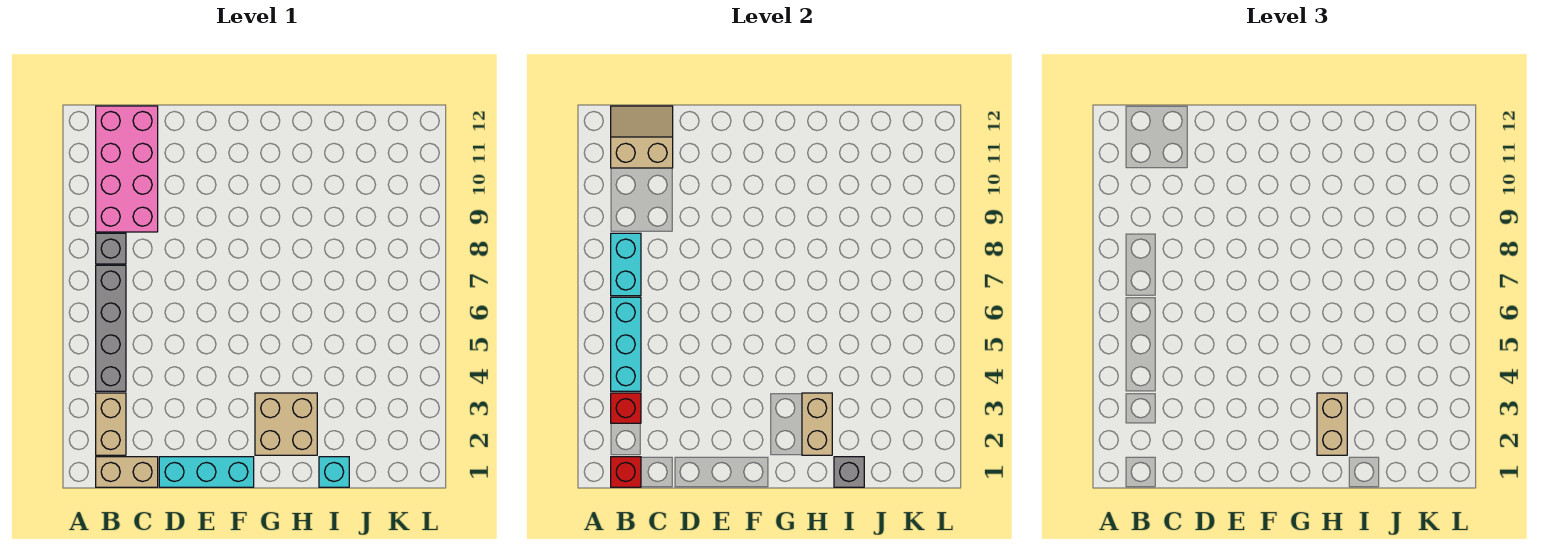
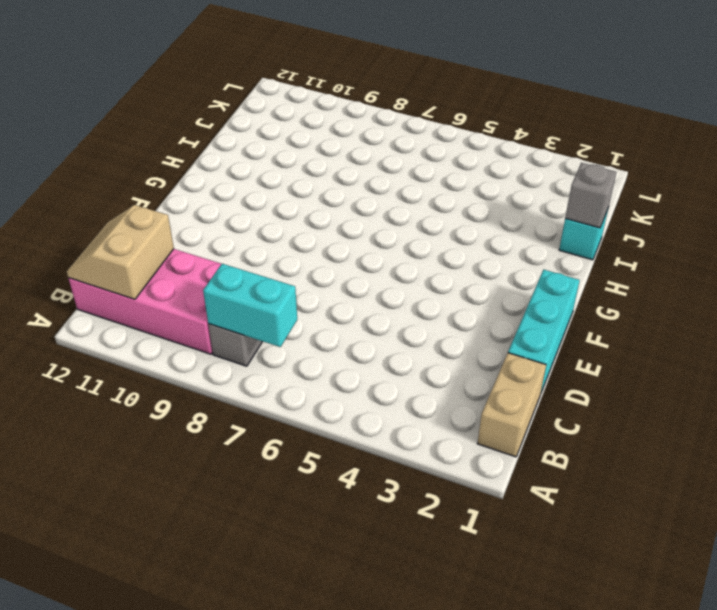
none -> tan 1x2 brick [96,393,126,455]
none -> grey 1x4 brick [96,265,126,391]
none -> tan 2x2 brick [255,393,317,455]

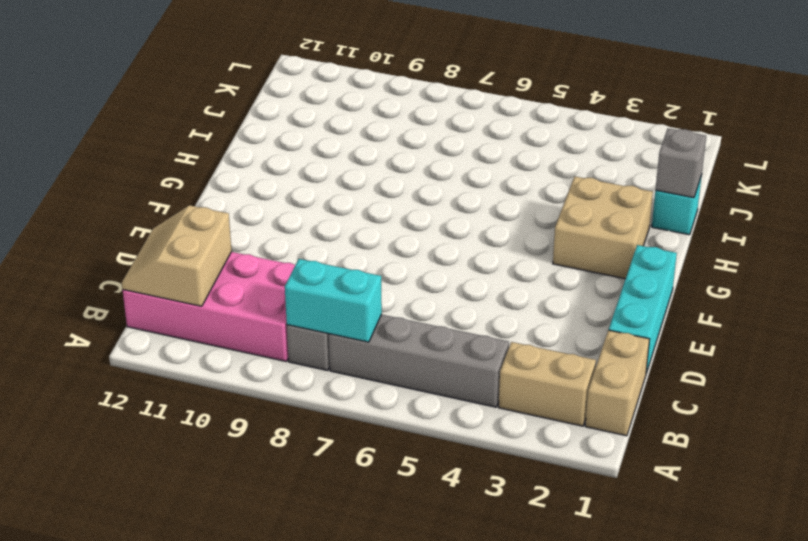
none -> red 1x1 brick [611,457,641,487]
none -> red 1x1 brick [611,393,641,423]
none -> cyan 1x3 brick [611,297,641,391]

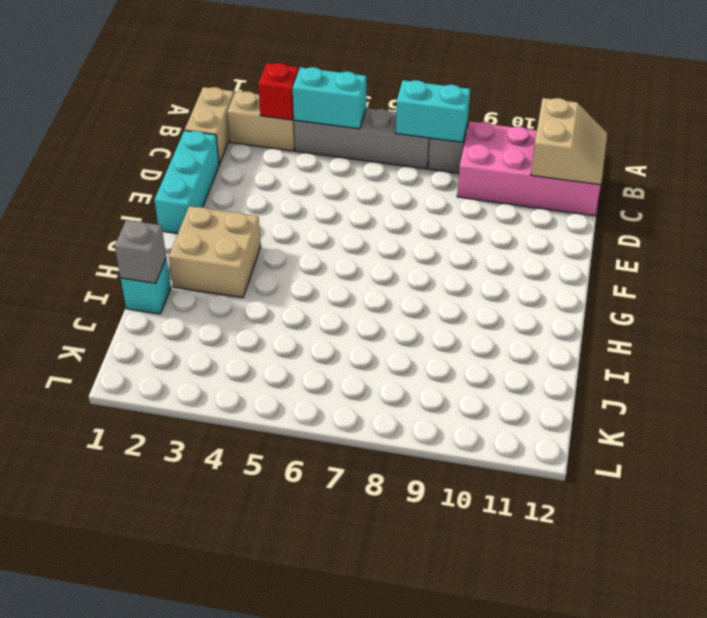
cyan 1x2 brick [293,67,366,129] -> cyan 1x3 brick [611,297,641,391]
none -> red 1x1 brick [611,457,641,487]
none -> tan 1x2 brick [802,393,832,455]
none -> tan 1x2 brick [1317,393,1347,455]

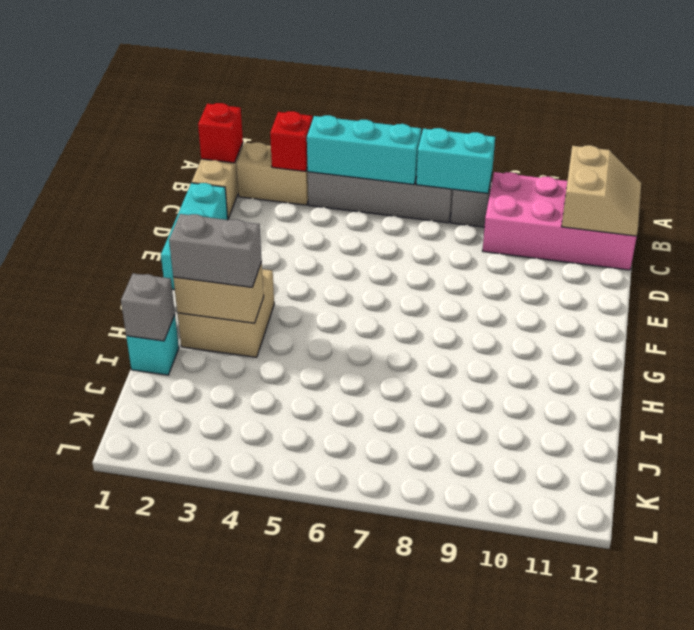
grey 1x2 brick [169,214,262,287] -> tan 1x2 brick [1317,393,1347,455]

